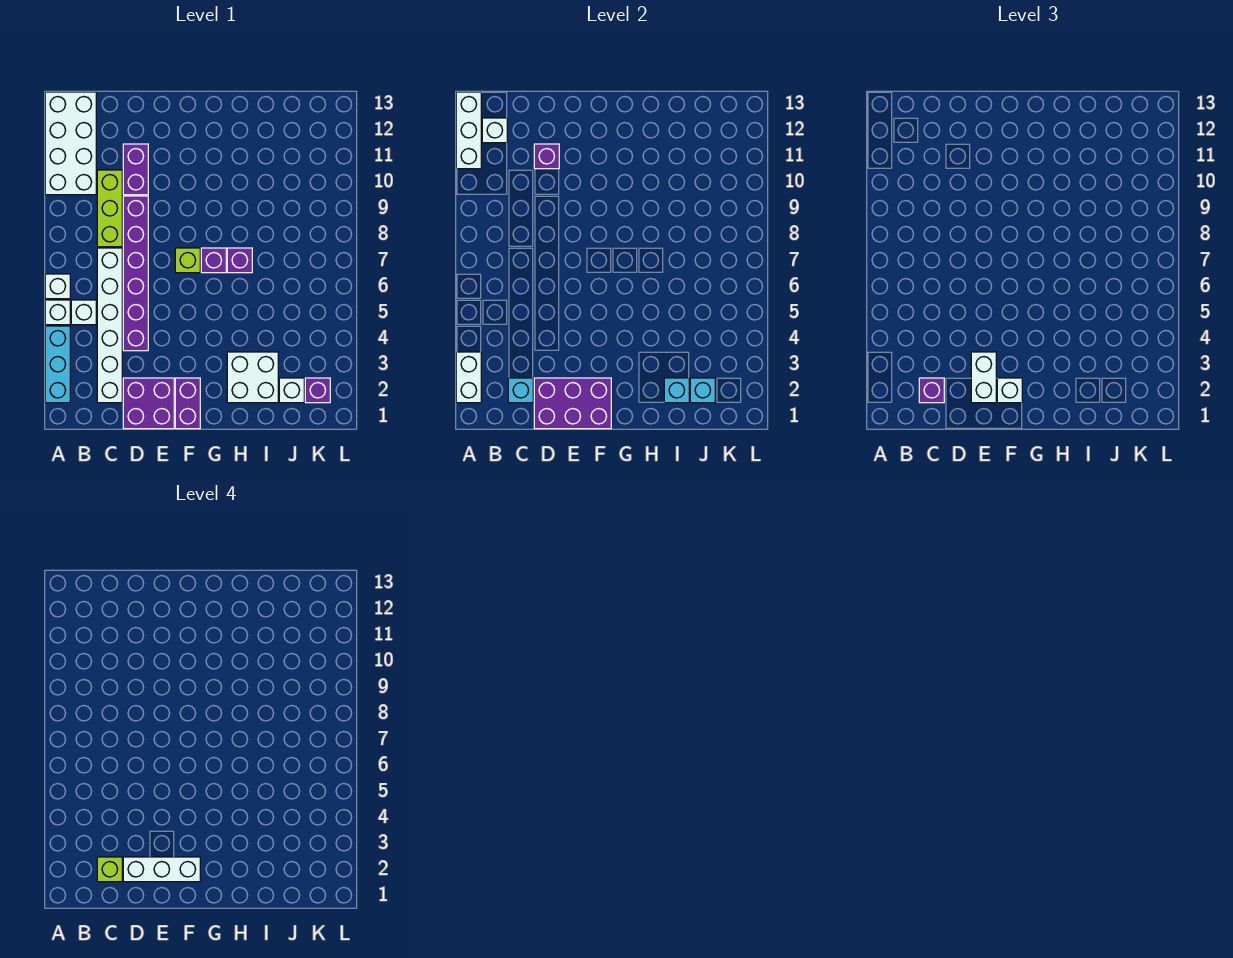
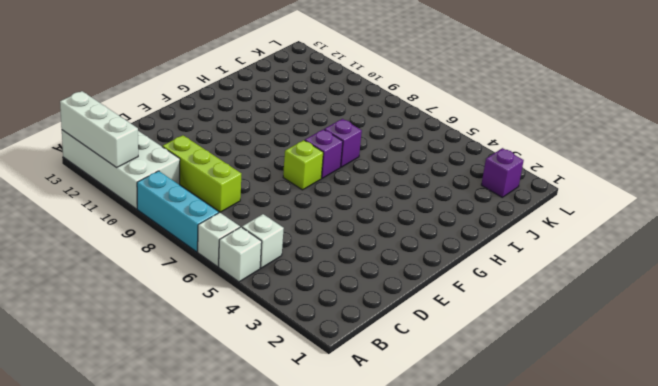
cyan 1x3 brick [137,171,219,252] -> cyan 1x3 brick moved to [45,326,70,403]
none -> white 1x6 brick [97,248,122,403]
none -> purple 2x2 brick [123,378,174,429]
none -> purple 1x6 brick [123,196,148,351]
none -> purple 1x2 brick [123,144,148,195]

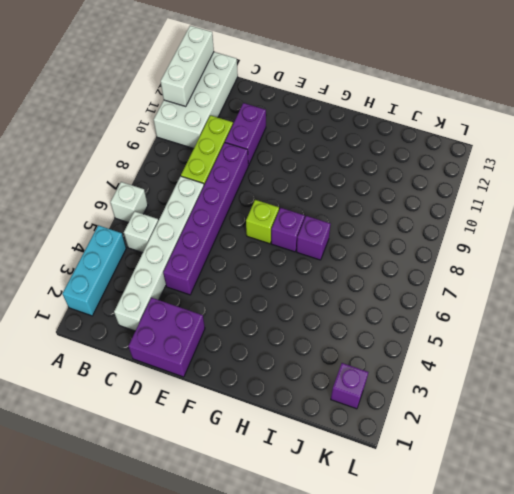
none -> white 1x1 brick [45,300,70,325]
none -> purple 1x2 brick [175,378,200,429]
none -> white 2x2 brick [227,352,278,403]
none -> white 1x1 brick [279,378,304,403]

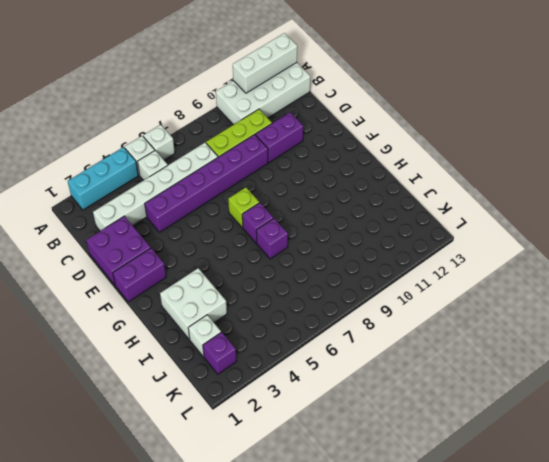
none -> white 1x2 brick [456,352,481,403]
none -> white 1x1 brick [482,118,507,143]
none -> cyan 1x1 brick [508,378,533,403]
none -> purple 2x3 brick [534,378,611,429]

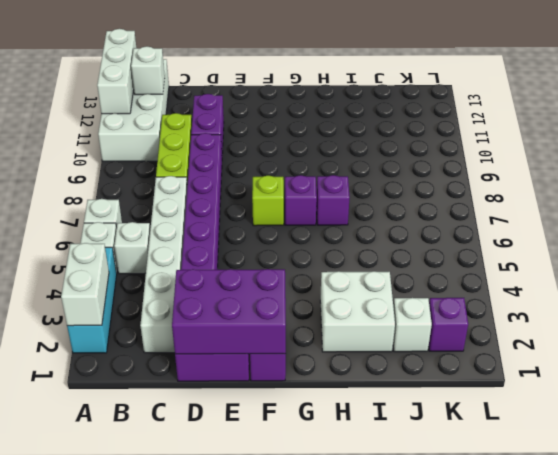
none -> cyan 1x1 brick [508,378,533,403]
none -> purple 1x1 brick [534,144,559,169]
none -> cyan 1x1 brick [664,378,689,403]
none -> cyan 1x1 brick [690,378,715,403]

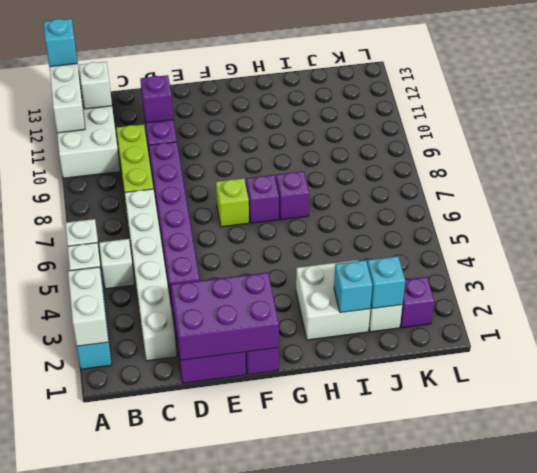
cyan 1x1 brick [44,19,77,67] -> cyan 1x1 brick moved to [508,378,533,403]
none -> purple 1x1 brick [919,378,944,403]
none -> white 1x2 brick [971,352,996,403]
none -> white 1x1 brick [997,378,1022,403]
none -> lime 1x1 brick [97,857,122,882]

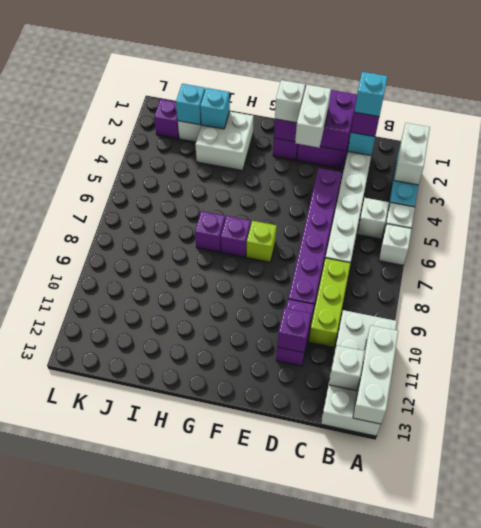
cyan 1x1 brick [354,72,388,117] -> lime 1x1 brick [97,857,122,882]
none -> white 1x3 brick [123,857,200,882]

